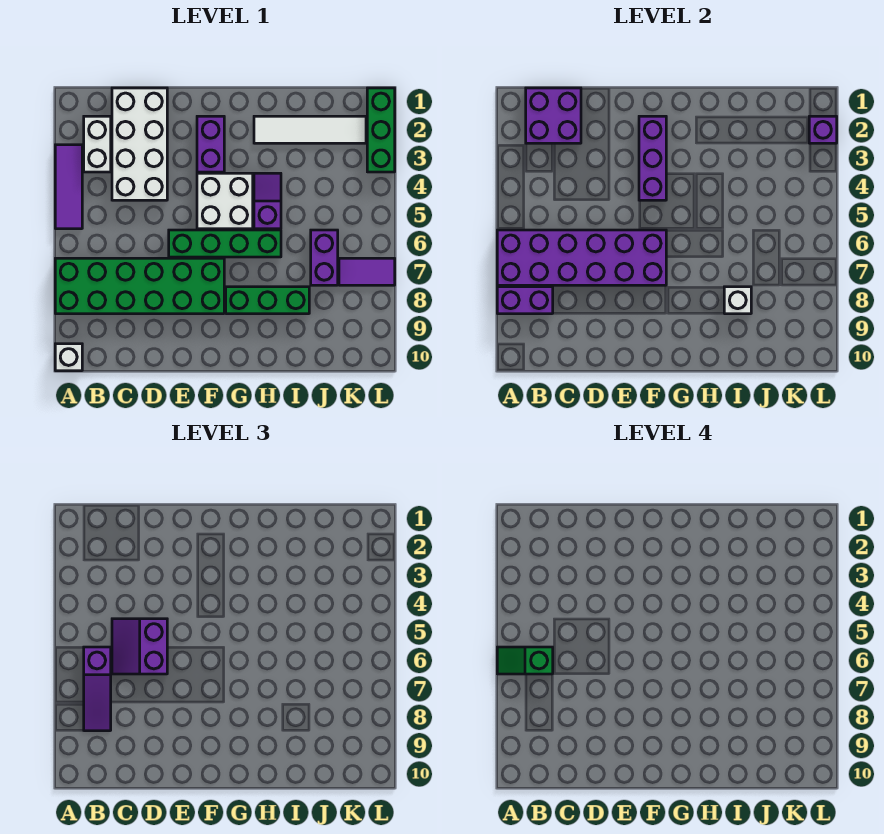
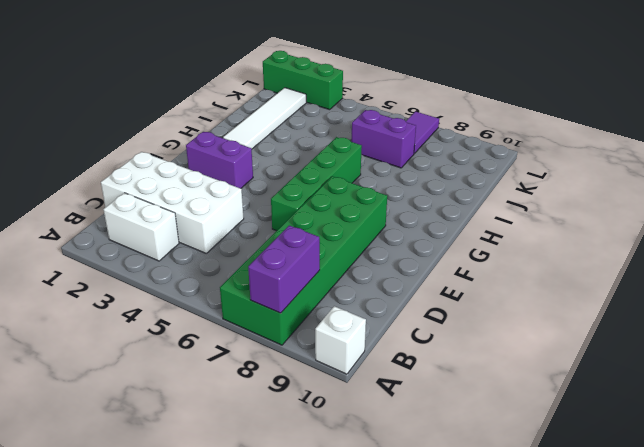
none -> purple 1x3 tile [55,145,82,229]
none -> white 2x2 brick [197,173,253,229]
none -> green 1x3 brick [226,287,309,314]

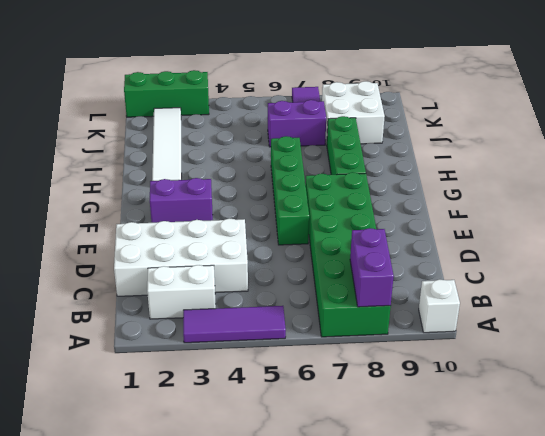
white 2x2 brick [322,81,385,144] -> white 2x2 brick moved to [197,173,253,229]
none -> purple 1x2 slope [254,173,281,229]
none -> purple 2x6 brick [497,230,666,285]
none -> purple 2x2 brick [526,88,581,143]

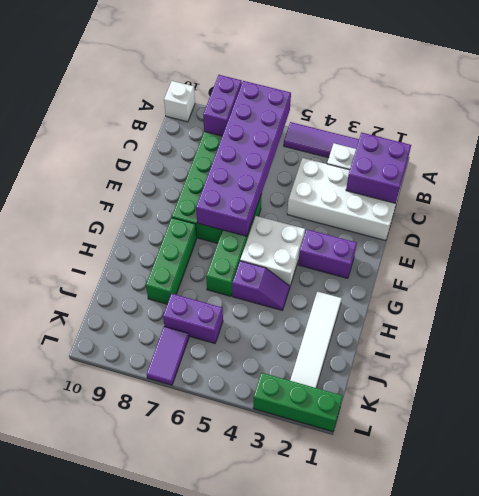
none -> purple 1x3 brick [639,116,666,200]
none -> white 1x1 brick [724,287,751,314]
none -> purple 1x1 brick [809,116,837,143]

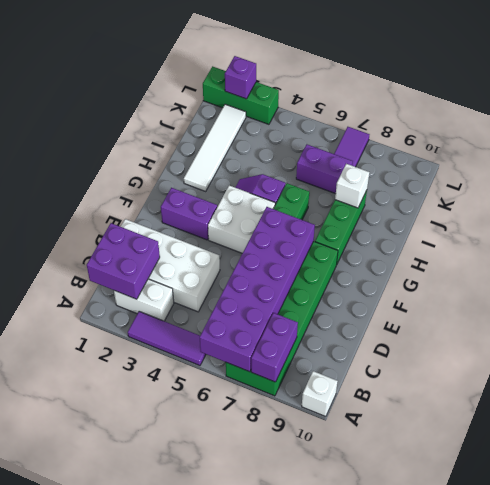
none -> purple 1x3 brick [639,116,666,200]
none -> purple 1x3 slope [84,647,111,731]
none -> purple 2x2 slope [112,619,167,674]

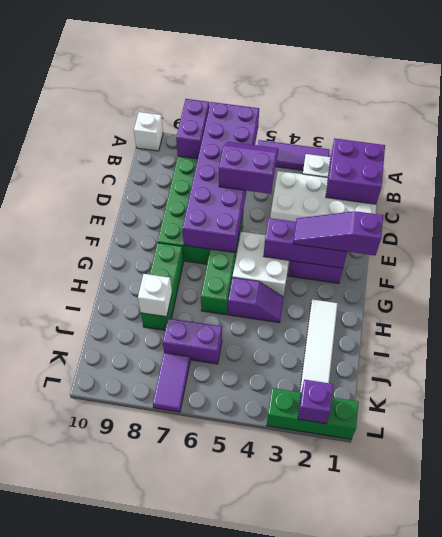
purple 1x3 slope [293,211,383,255] -> purple 1x3 slope moved to [84,647,111,731]
none -> green 1x2 slope [497,647,553,674]

